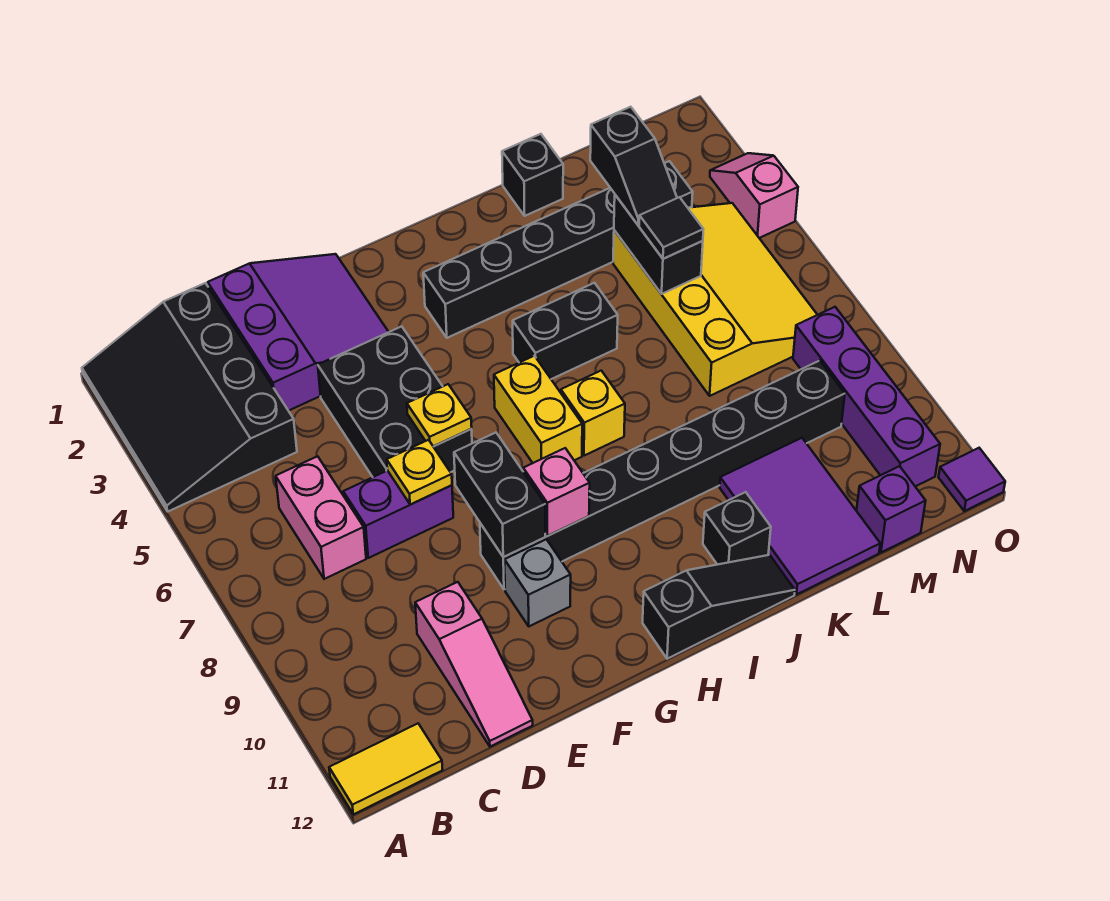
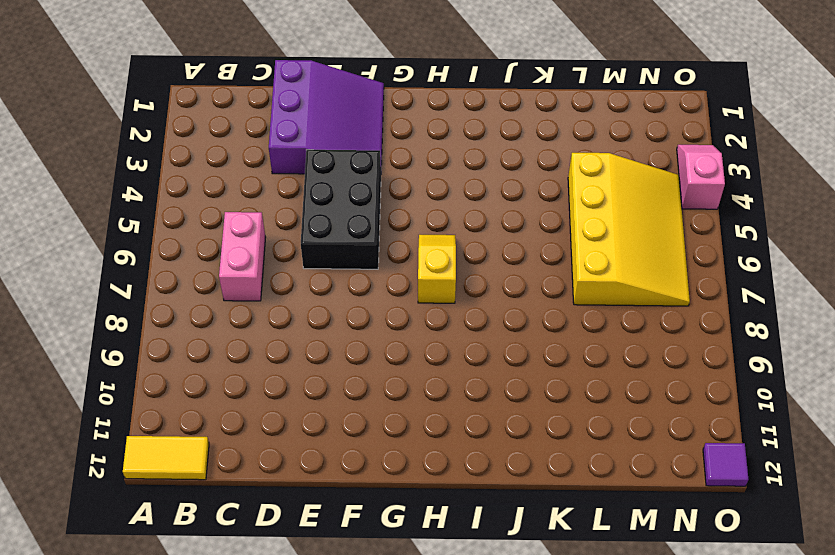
yellow 1x2 slope [418,235,456,303] -> yellow 1x2 brick [494,356,582,463]
none -> black 3x4 slope [82,283,297,511]
none -> purple 1x2 brick [343,470,453,558]
none -> pink 1x3 slope [415,582,533,747]

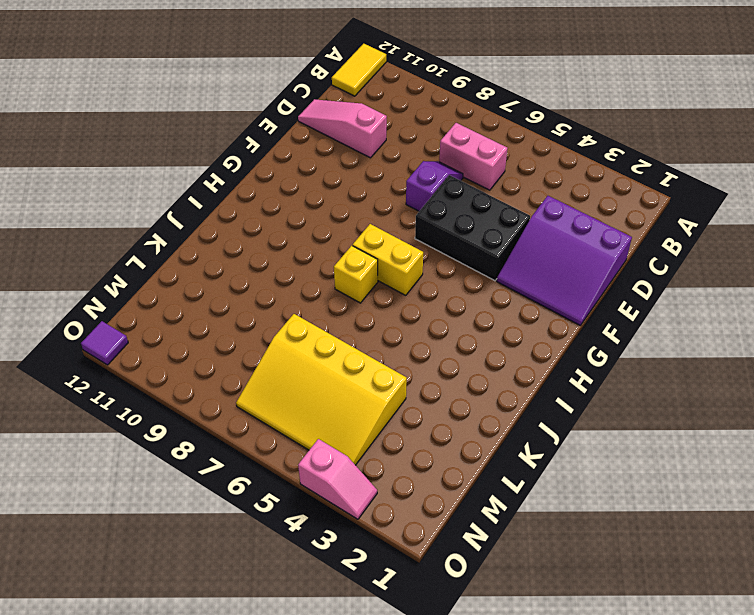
purple 1x2 slope [406,161,463,211] -> purple 1x2 brick [343,470,453,558]
none -> black 3x4 slope [82,283,297,511]
none -> black 1x8 brick [480,361,845,589]
none -> grey 1x1 brick [505,539,571,626]

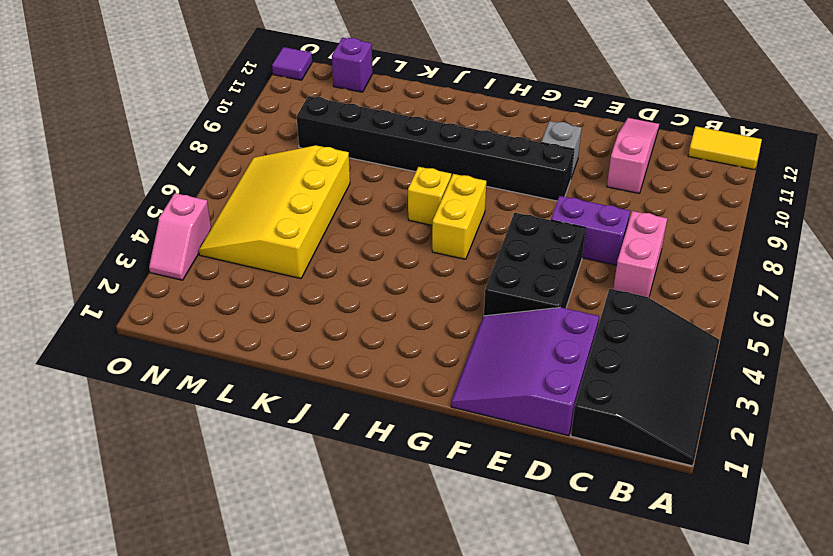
none -> black 1x6 brick [423,161,693,338]
none -> black 1x3 slope [643,555,795,659]
none -> black 1x2 brick [513,283,618,379]

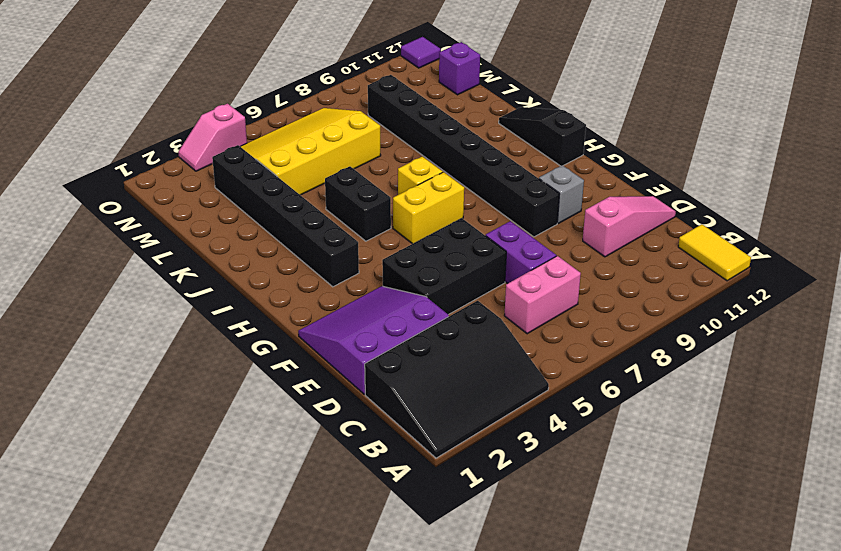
none -> black 1x1 brick [703,492,771,565]
none -> black 1x1 brick [502,134,563,216]
none -> purple 2x3 tile [720,438,880,594]

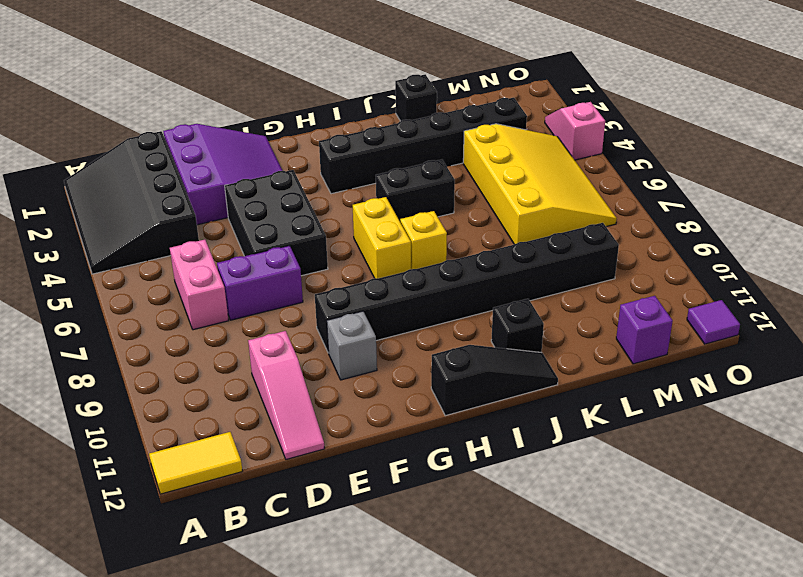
none -> purple 2x3 tile [720,438,880,594]
none -> purple 1x4 brick [793,307,940,486]
none -> yellow 1x1 plate [387,440,452,505]

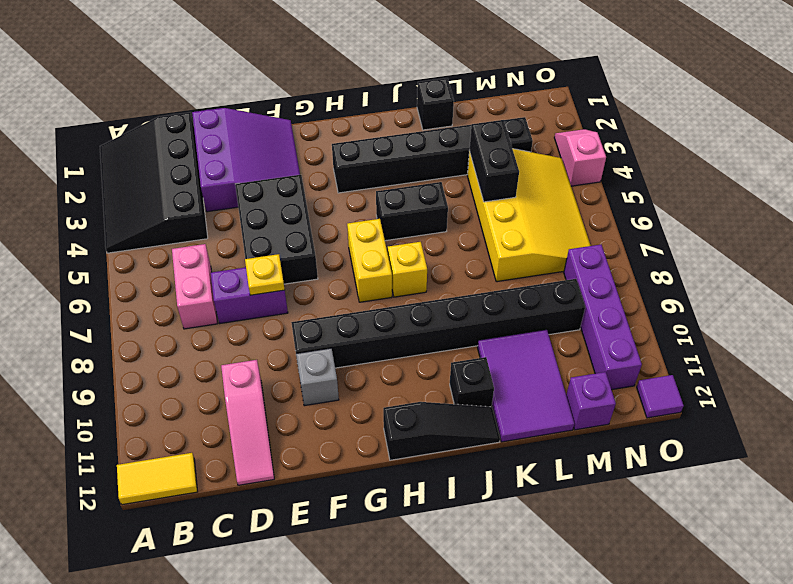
none -> yellow 1x1 plate [407,384,472,447]
none -> black 1x2 brick [454,433,545,557]
none -> pink 1x1 brick [523,448,590,536]

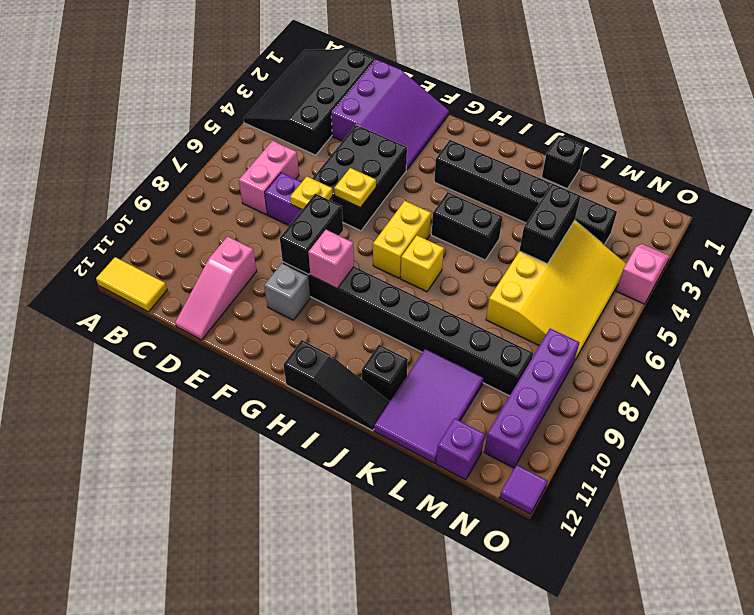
none -> black 1x2 slope [590,107,677,225]
none -> black 1x1 tile [639,197,704,259]

